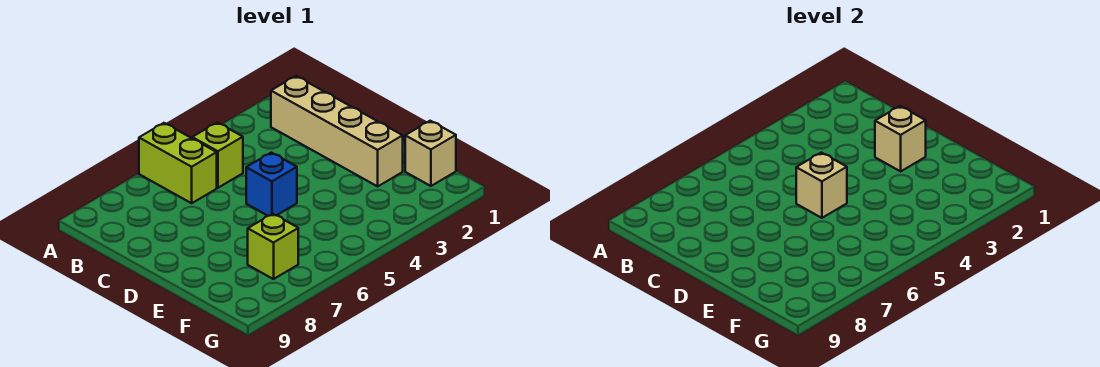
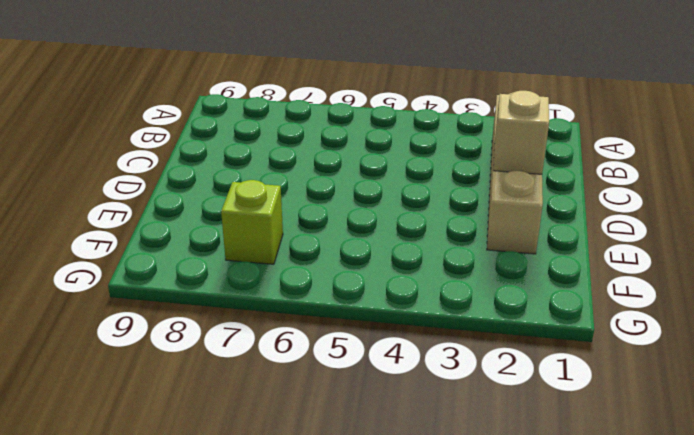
none -> lime 1x2 brick [139,123,217,203]
none -> lime 1x1 brick [192,122,243,188]

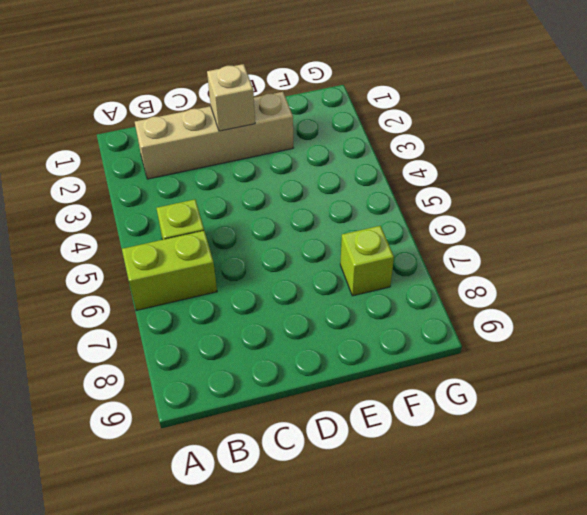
none -> blue 1x1 brick [246,153,297,216]
none -> tan 1x1 brick [405,121,456,186]

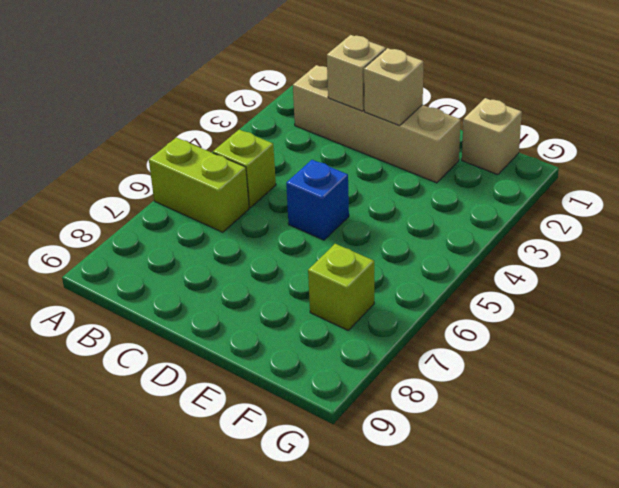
tan 1x1 brick [327,35,386,111] -> tan 1x1 brick moved to [796,153,847,218]

